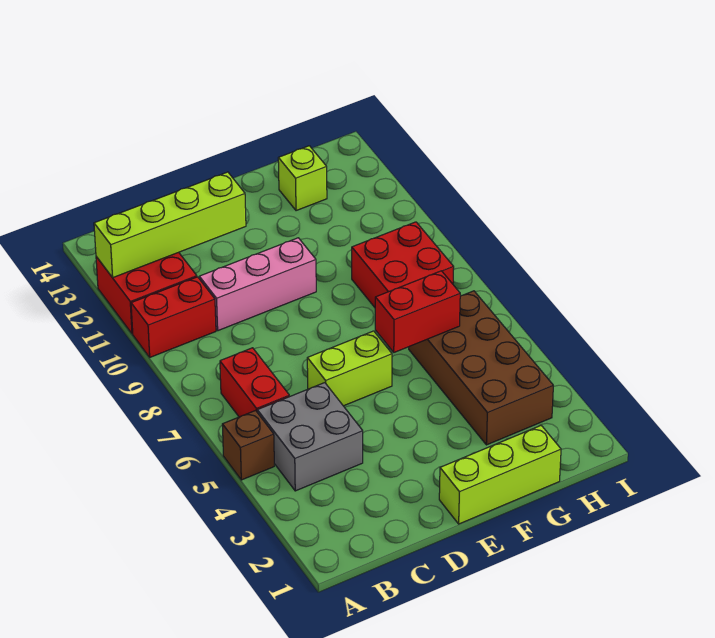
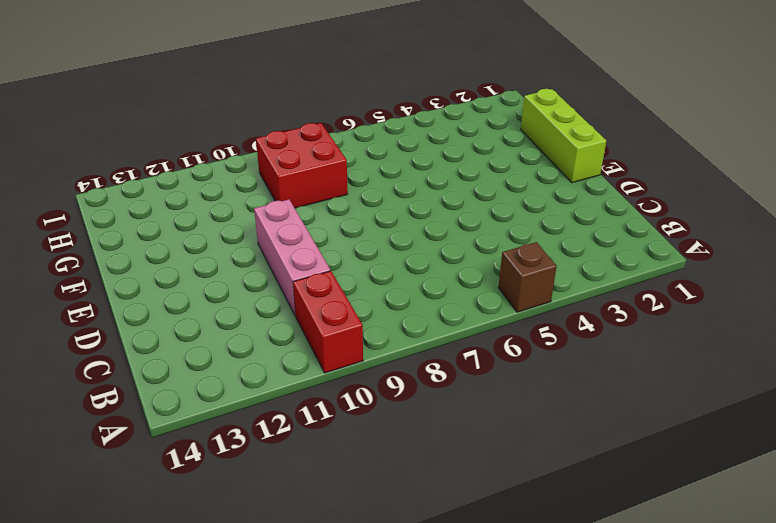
none -> red 2x2 brick [96,252,197,334]
none -> grey 2x2 brick [257,383,363,491]
none -> red 1x2 brick [220,348,289,417]

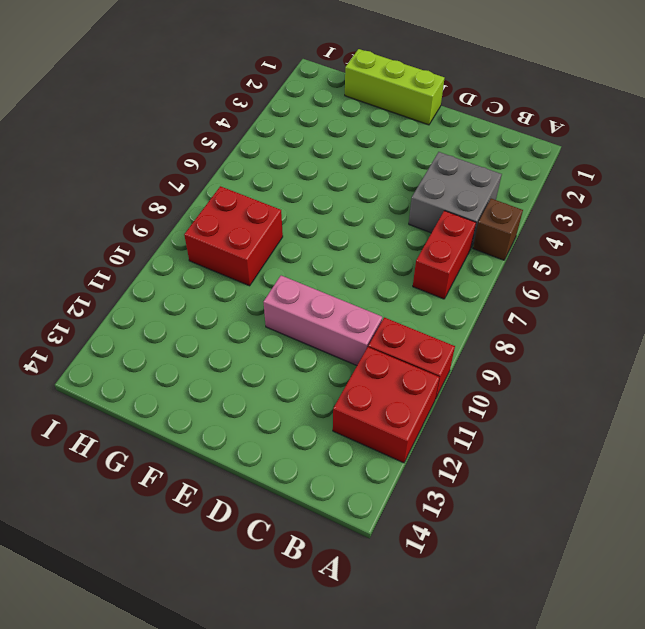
none -> lime 1x2 brick [307,331,392,406]
none -> brown 2x4 brick [409,291,553,445]
none -> lime 1x1 brick [278,146,327,211]

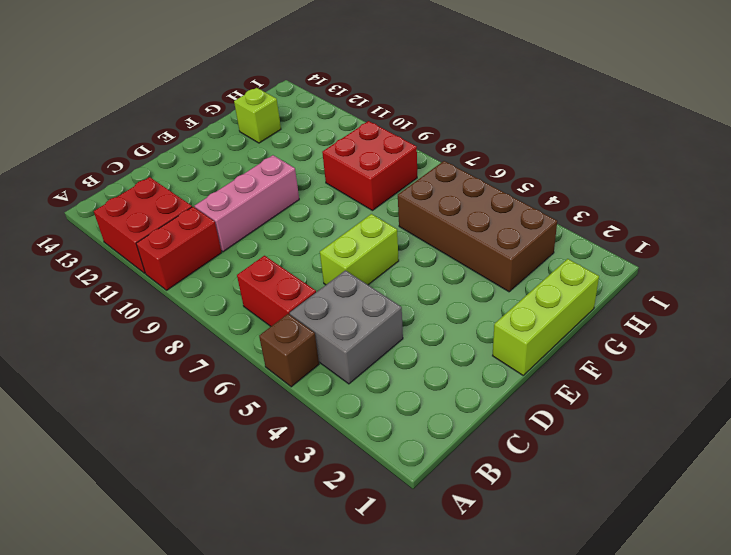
none -> lime 1x4 brick [94,172,246,278]
none -> red 1x2 brick [375,271,460,352]

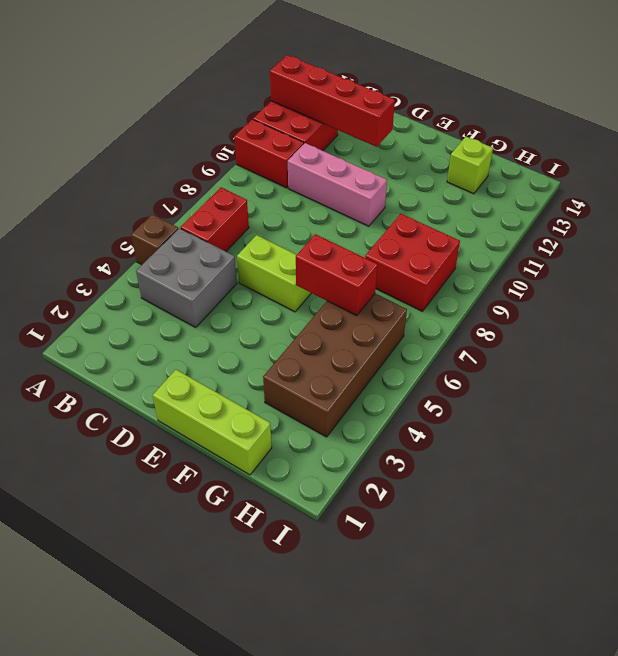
red 1x4 brick [270,55,395,147] -> lime 1x4 brick [94,172,246,278]

